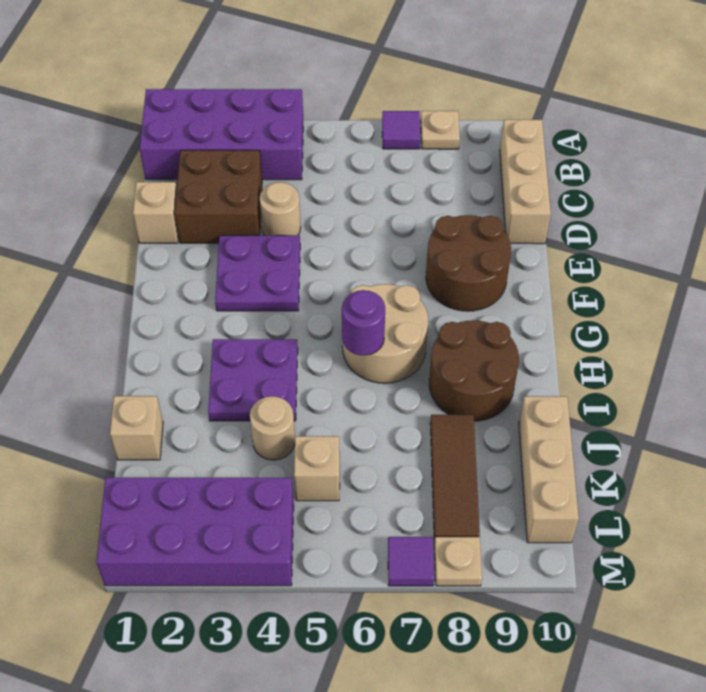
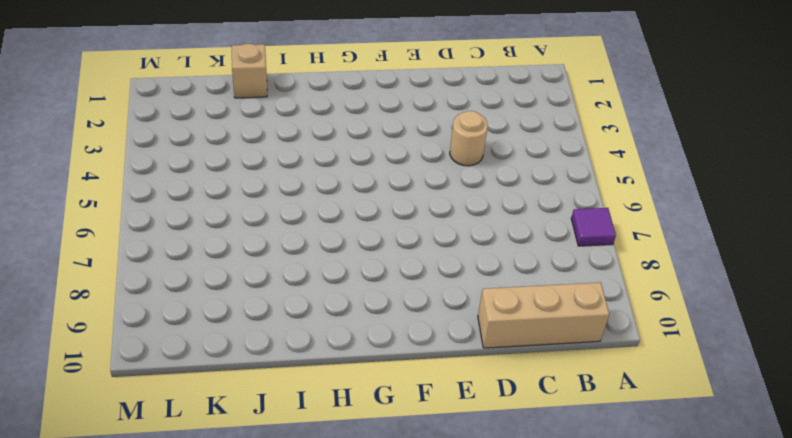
none -> purple 2x4 brick [140,89,303,180]
none -> tan 1x1 plate [421,111,460,149]
none -> brown 2x2 brick [175,150,262,243]

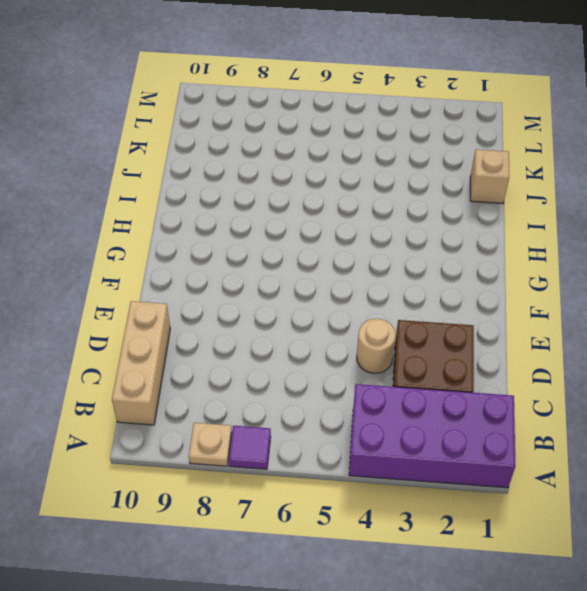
none -> tan 1x1 brick [133,182,179,243]
none -> purple 2x2 plate [215,235,300,311]
none -> brown 2x2 round brick [426,215,511,311]

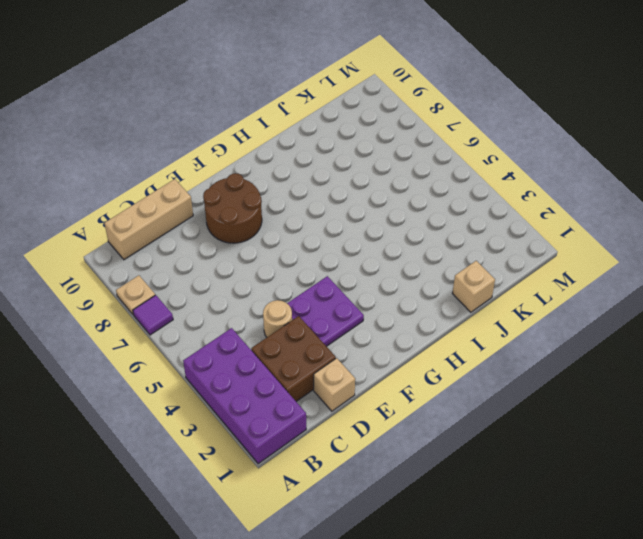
none -> tan 2x2 round brick [342,284,428,383]
none -> purple 2x2 plate [208,339,298,421]
none -> brown 2x2 round brick [429,320,519,421]

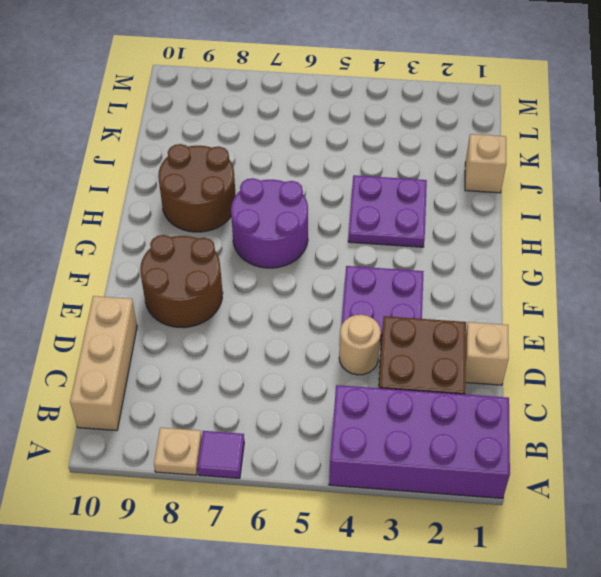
purple 2x2 round brick [231,178,308,268] -> tan 2x2 round brick [342,284,428,383]
none -> tan 1x1 round brick [250,396,295,460]
none -> brown 1x3 tile [430,415,480,542]
none -> tan 1x3 brick [519,396,579,543]

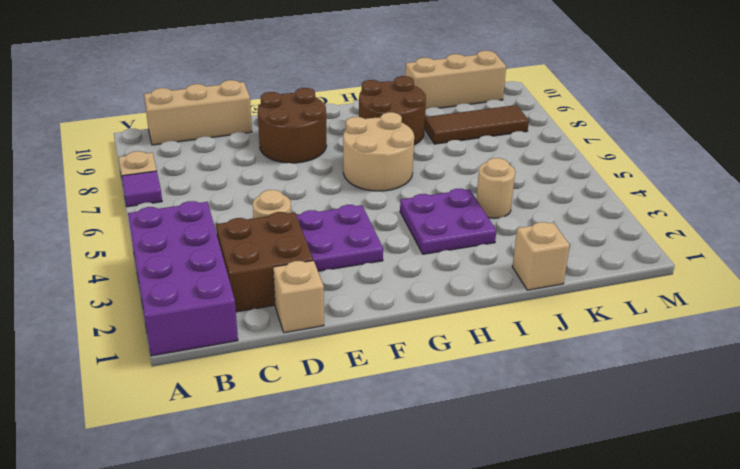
none -> tan 1x1 brick [294,436,340,501]
none -> purple 2x4 brick [96,477,294,586]
none -> purple 1x1 tile [388,537,434,586]

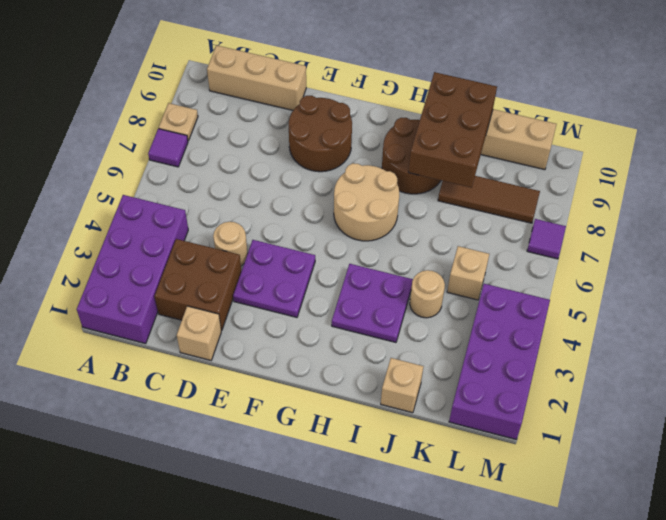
brown 2x3 brick [408,72,497,188] -> none
none -> tan 1x1 plate [434,537,482,586]
none -> purple 1x1 round brick [342,290,385,356]

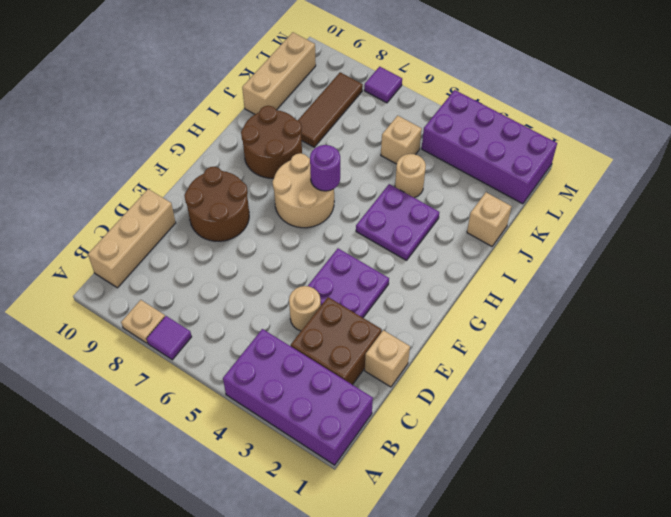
none -> tan 1x1 plate [434,537,482,586]

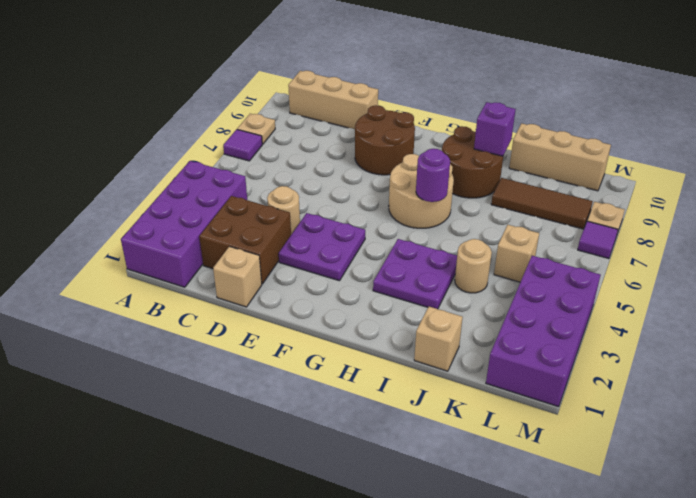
purple 1x1 brick [474,102,516,156] -> none

